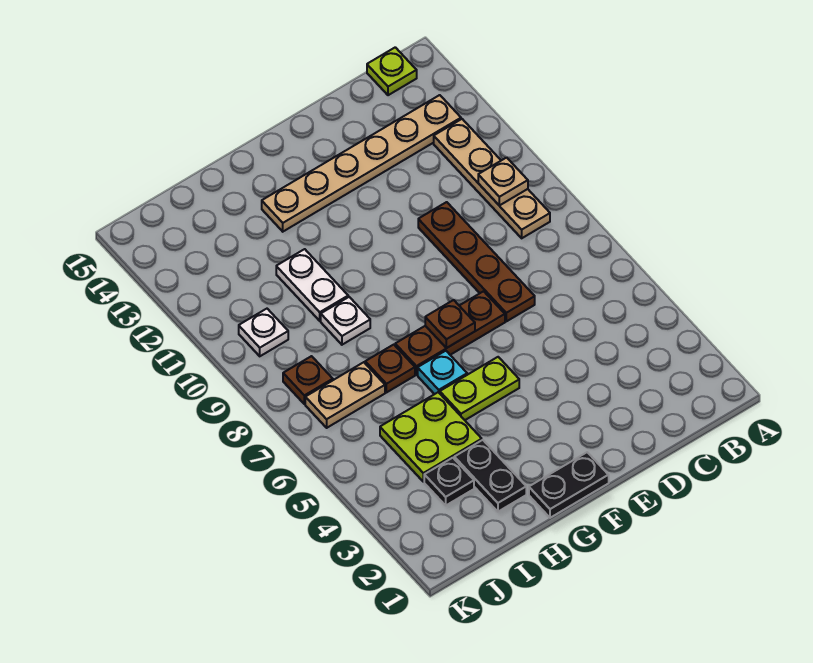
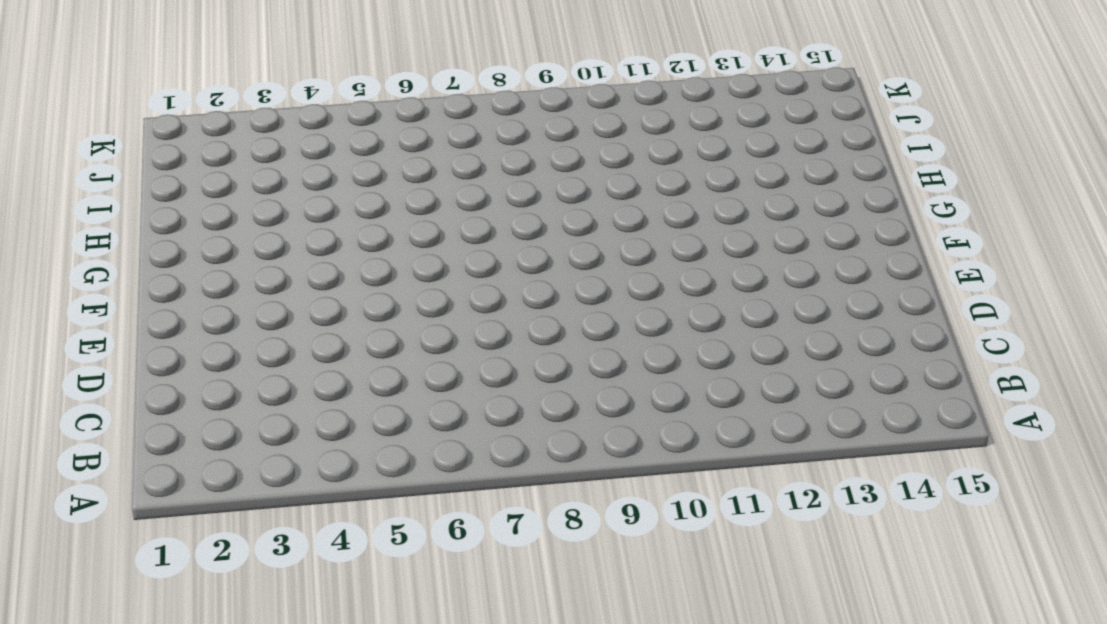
none -> tan 1x4 plate [434,119,550,238]
none -> tan 1x6 plate [262,95,461,232]
none -> lime 1x1 plate [367,47,417,95]

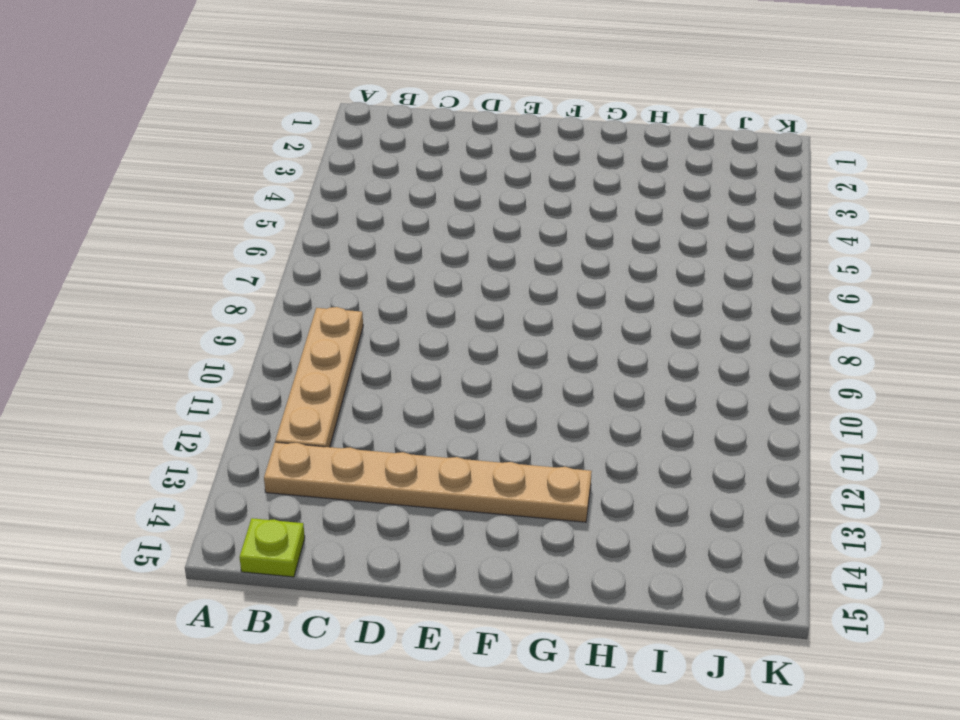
none -> brown 1x4 plate [418,202,535,321]
none -> brown 1x3 plate [395,291,505,375]
none -> black 1x2 plate [529,452,609,518]

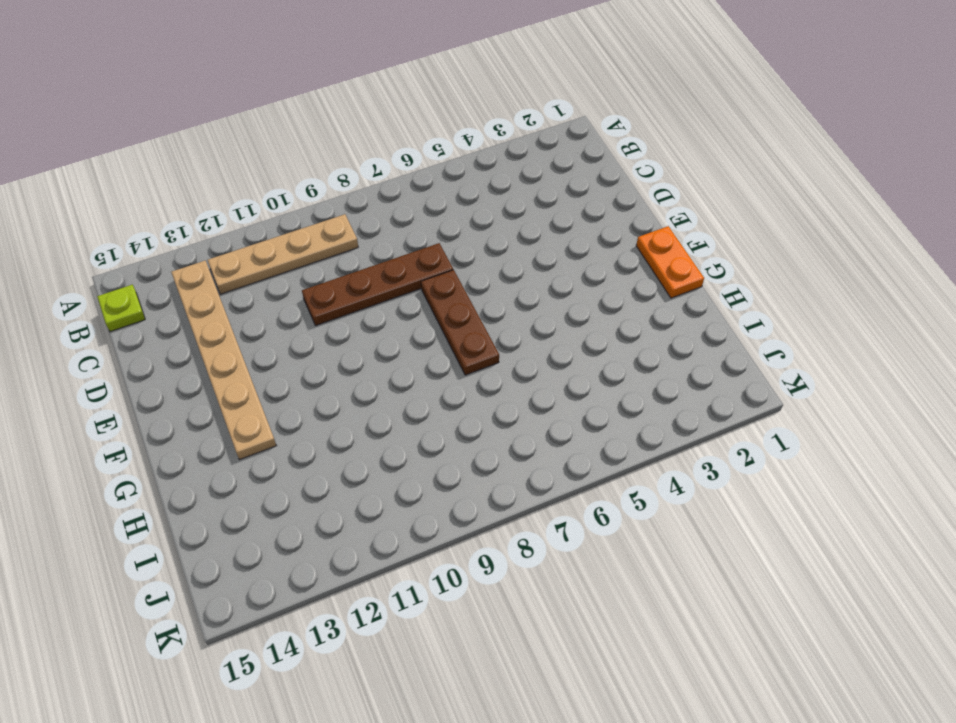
orange 1x2 plate [636,226,704,298] -> black 1x2 plate [529,452,609,518]
none -> lime 1x2 plate [440,357,519,420]
none -> cyan 1x1 plate [418,351,467,394]
none -> black 1x2 plate [454,440,526,512]

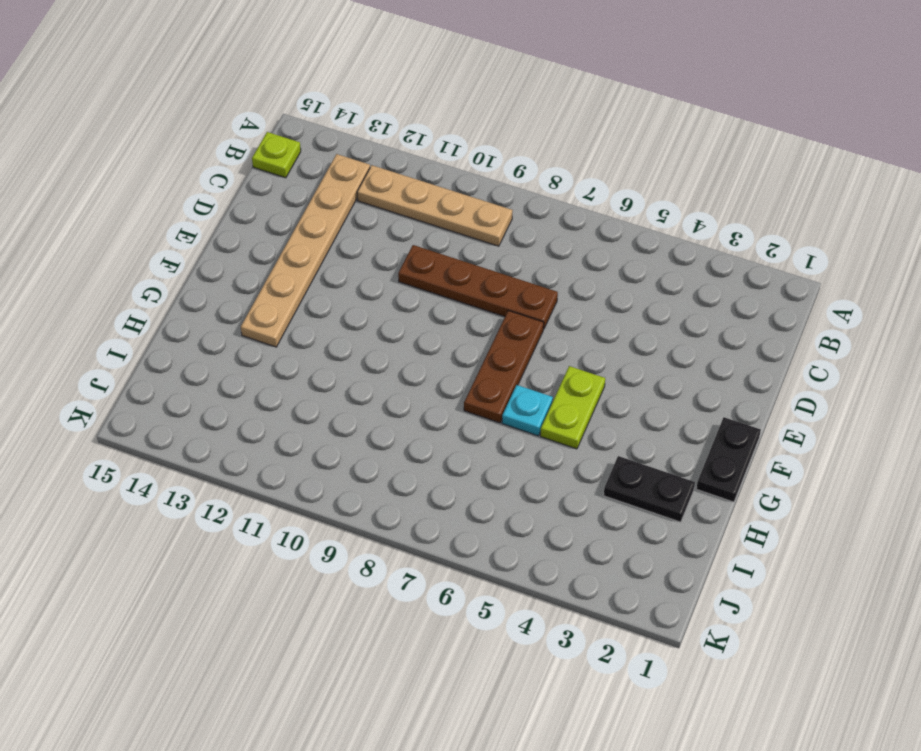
none -> lime 2x2 plate [380,392,482,482]
none -> brown 1x1 plate [365,345,415,393]
none -> white 1x1 plate [321,297,370,345]

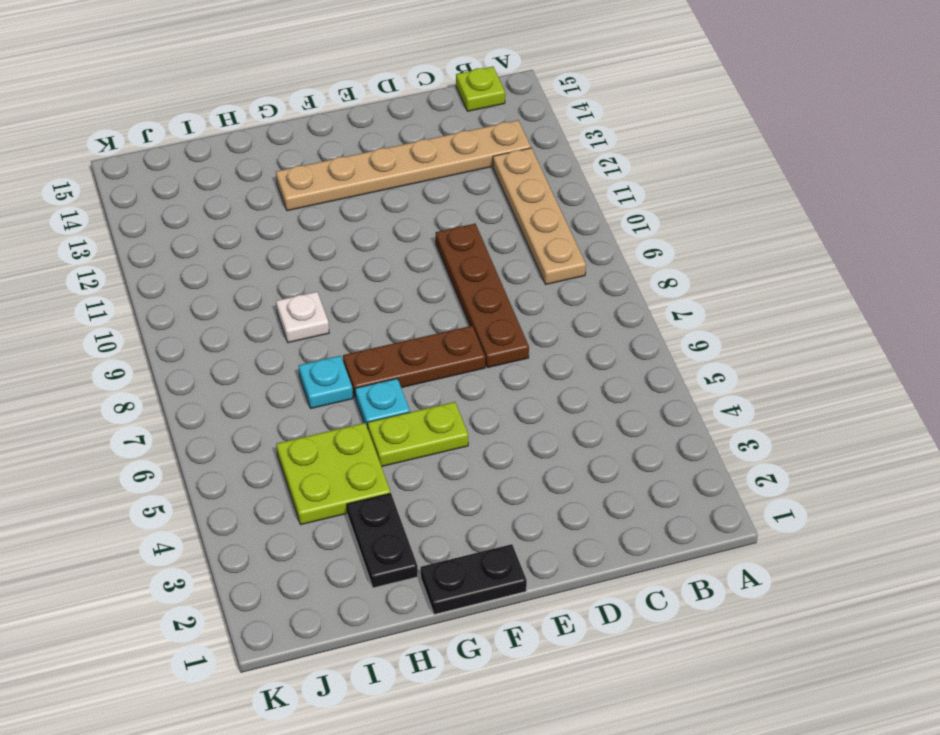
cyan 1x1 plate [299,356,353,408] -> brown 1x1 plate [365,345,415,393]
none -> white 1x2 plate [276,249,348,321]
none -> black 1x1 plate [424,458,474,505]
none -> tan 1x2 plate [305,362,385,428]

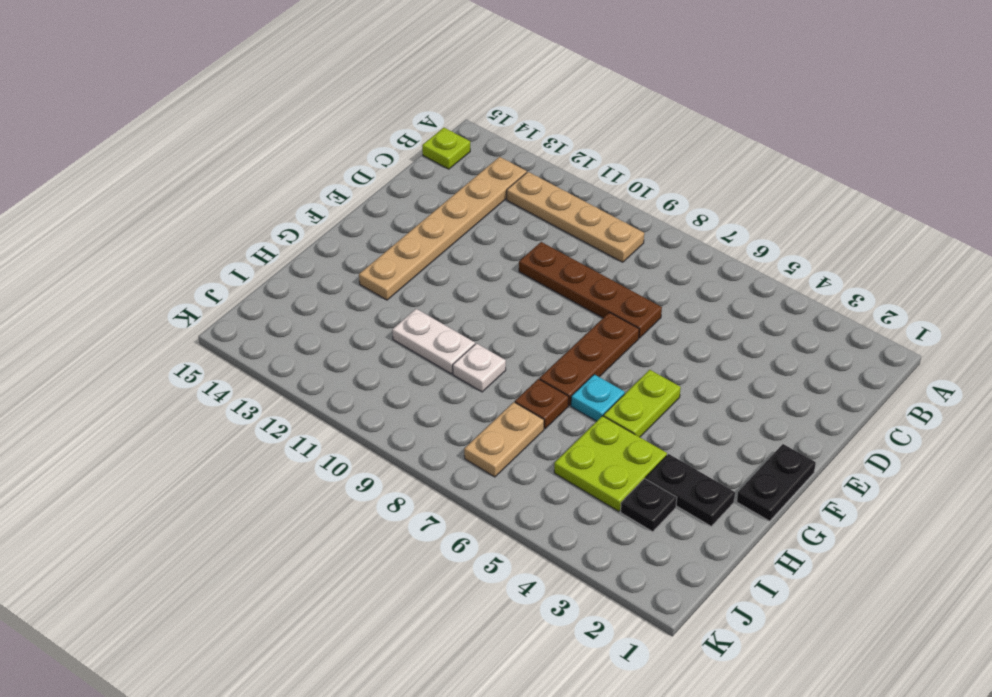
none -> brown 1x1 plate [283,356,333,404]
none -> white 1x1 plate [239,309,288,356]
none -> tan 1x1 plate [478,158,528,206]

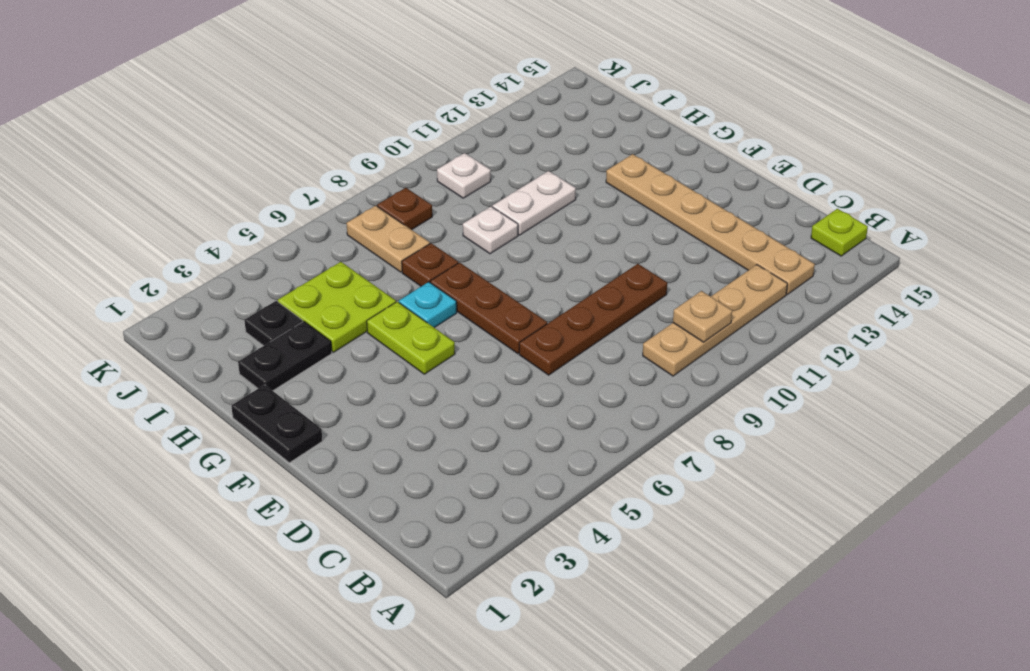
none -> brown 1x1 plate [425,300,475,348]

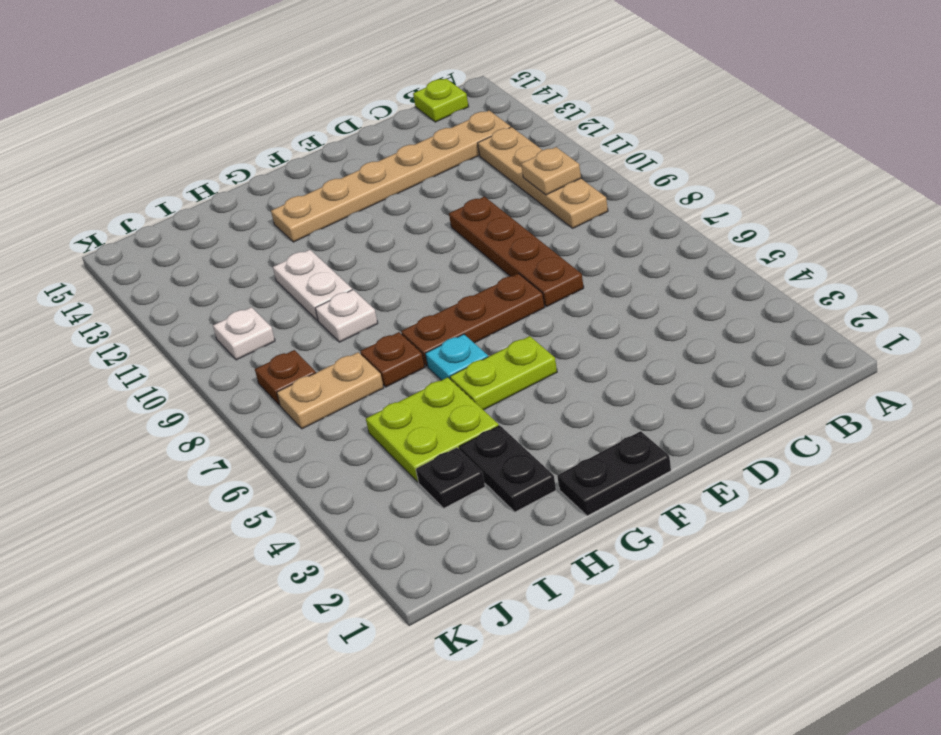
none -> brown 1x1 plate [425,300,475,348]

